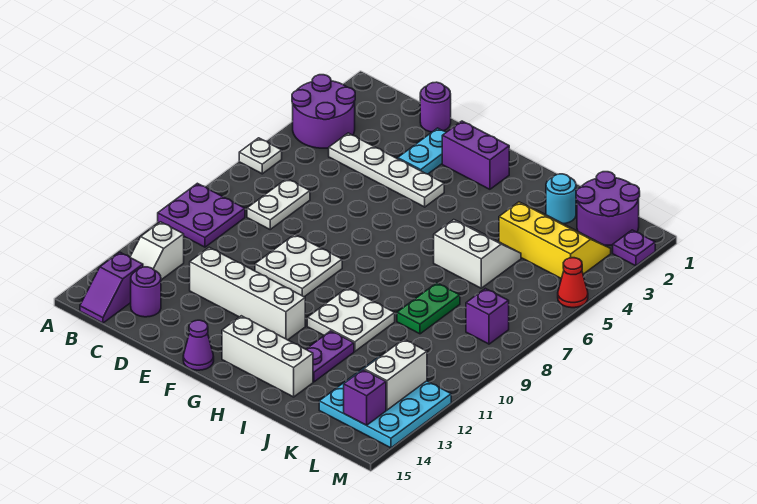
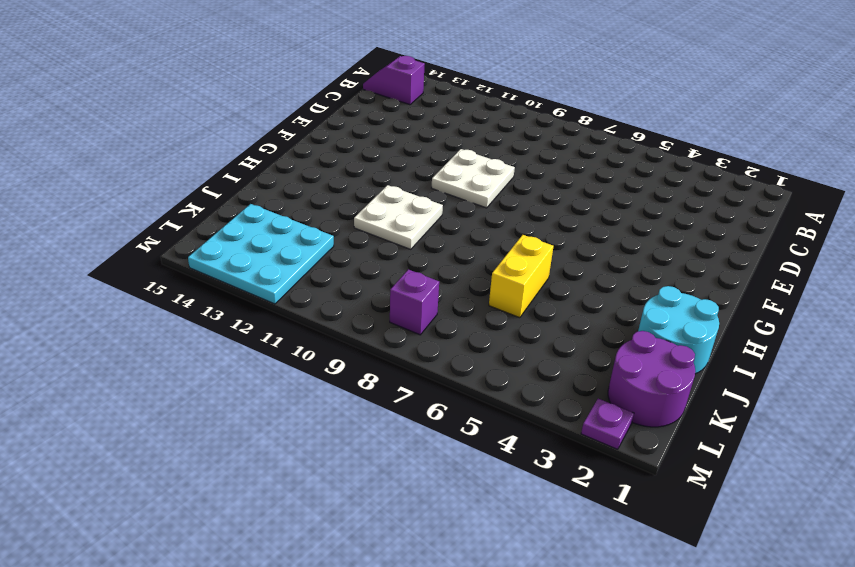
cyan 2x2 round brick [638,286,719,374] -> cyan 1x1 round brick [546,174,576,224]
yellow 1x2 brick [489,235,553,318] -> white 2x2 slope [434,220,521,288]
none -> purple 2x2 round brick [292,75,355,148]
none -> white 1x1 plate [239,138,282,174]
none -> purple 2x2 plate [158,183,245,247]

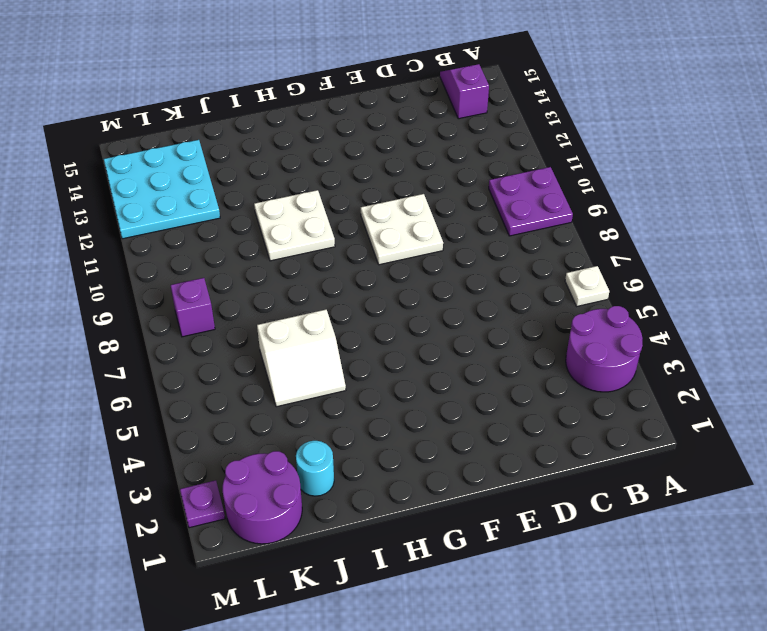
none -> white 1x2 slope [130,222,184,280]
none -> white 1x4 plate [329,133,444,207]
none -> white 1x2 plate [247,179,310,229]

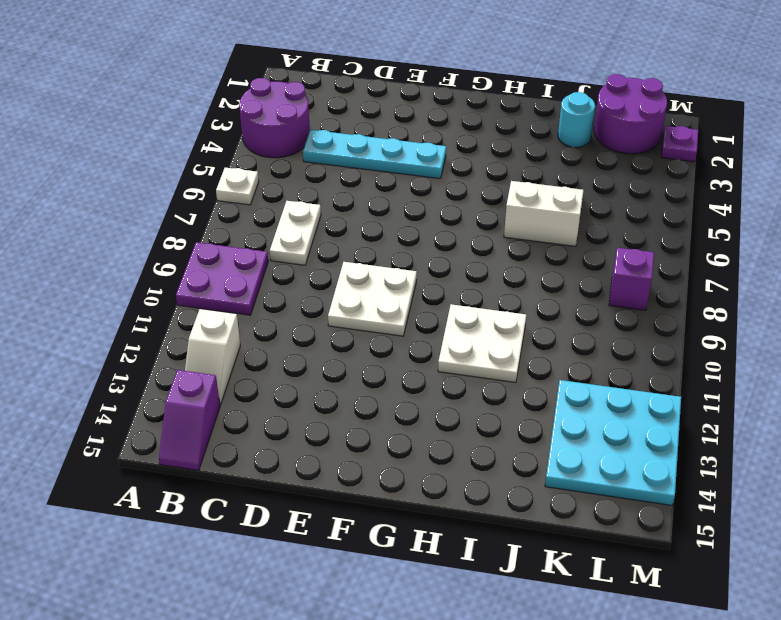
cyan 1x4 plate [303,130,446,179] -> white 1x4 plate [329,133,444,207]
none -> purple 1x1 round brick [131,267,161,317]
none -> purple 1x1 round brick [420,82,451,132]
none -> white 1x4 brick [190,247,305,340]

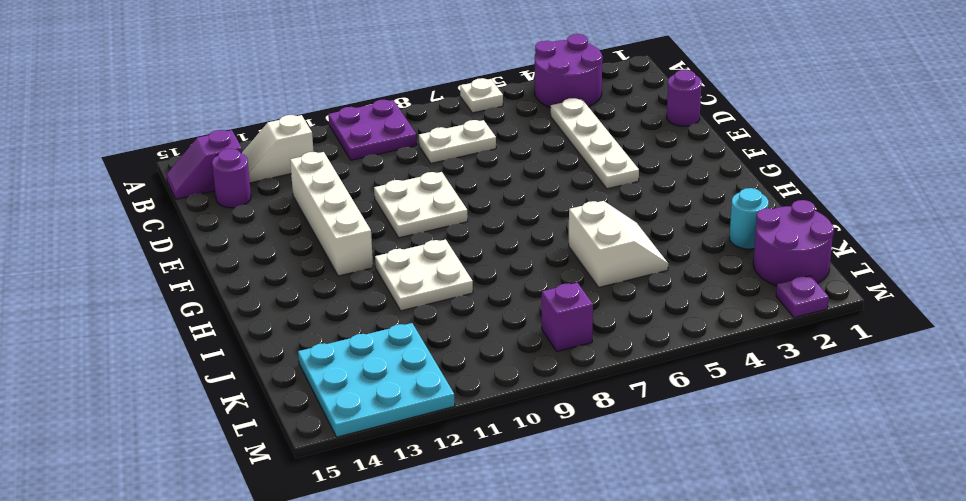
none -> cyan 1x2 plate [398,128,446,174]
none -> purple 1x2 brick [442,121,509,189]
none -> purple 1x1 cone [183,320,214,370]

